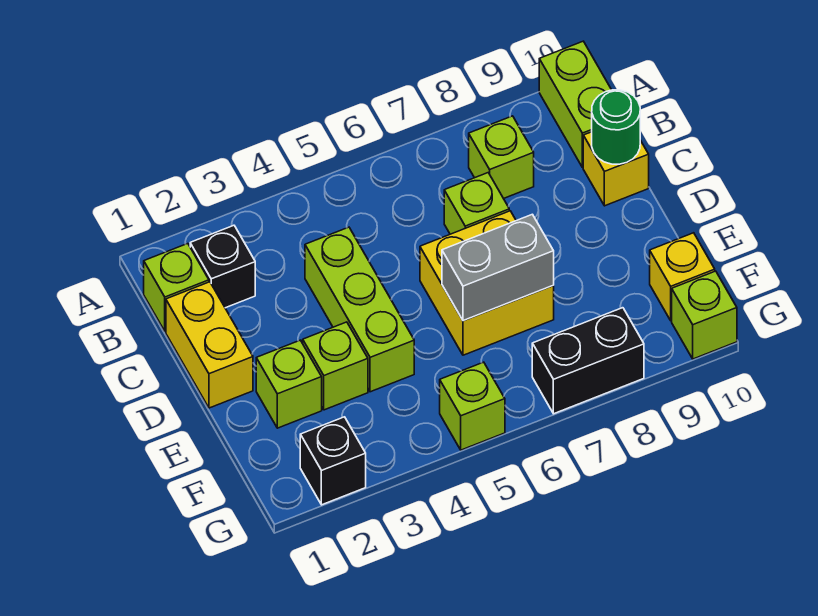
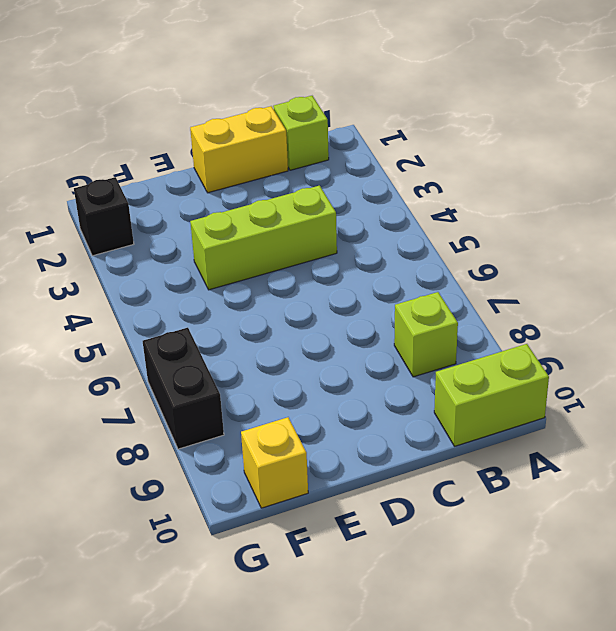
none -> black 1x1 brick [190,225,255,308]
none -> lime 1x1 brick [444,173,509,234]
none -> yellow 1x1 brick [583,132,649,206]

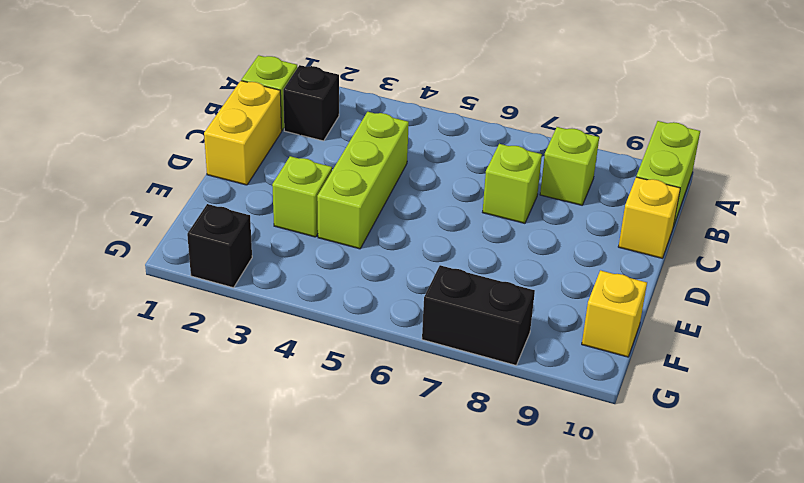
none -> yellow 2x2 brick [420,211,554,355]
none -> lime 1x1 brick [256,340,322,428]
none -> lime 1x1 brick [440,362,505,450]

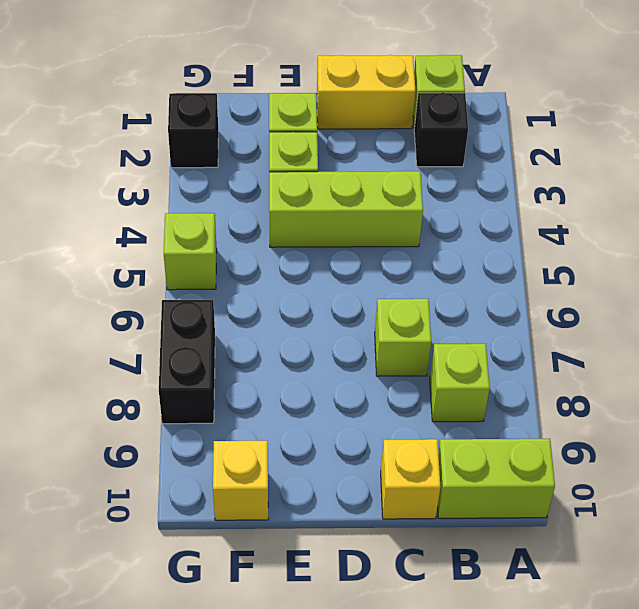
none -> yellow 2x2 brick [420,211,554,355]
none -> lime 1x1 brick [672,271,737,359]
none -> green 1x1 round brick [592,90,640,164]

